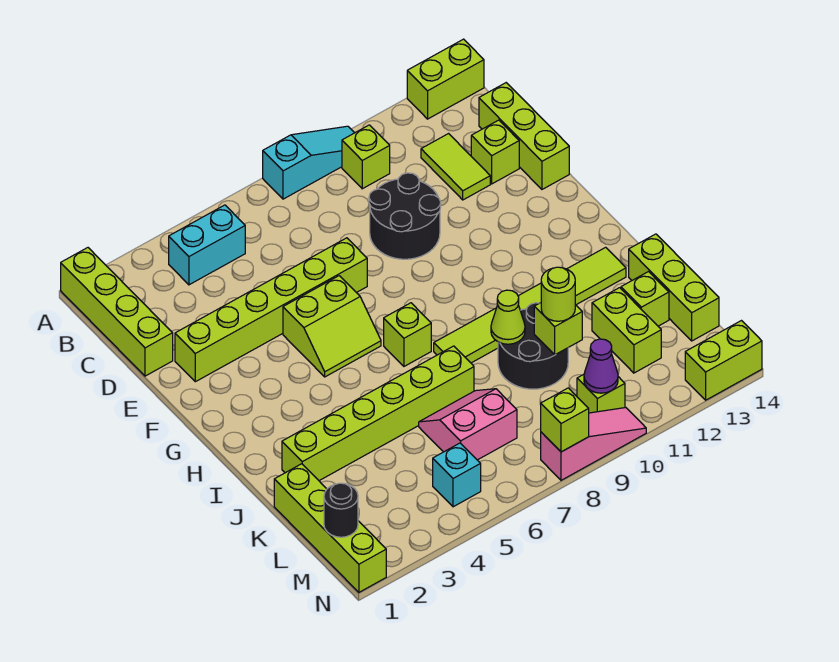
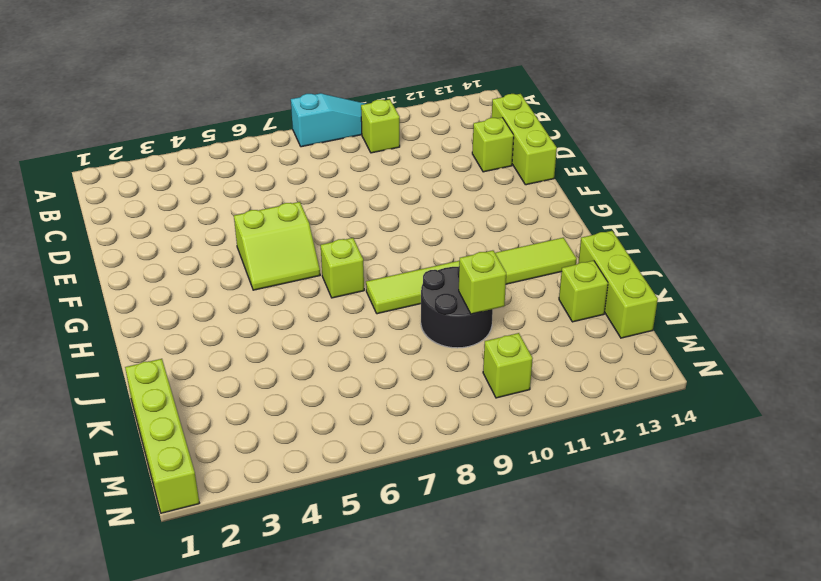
none -> lime 1x4 brick [61,248,173,376]
none -> lime 1x2 brick [407,39,484,119]
none -> cyan 1x2 brick [169,205,245,285]
none -> lime 1x2 tile [421,134,490,200]

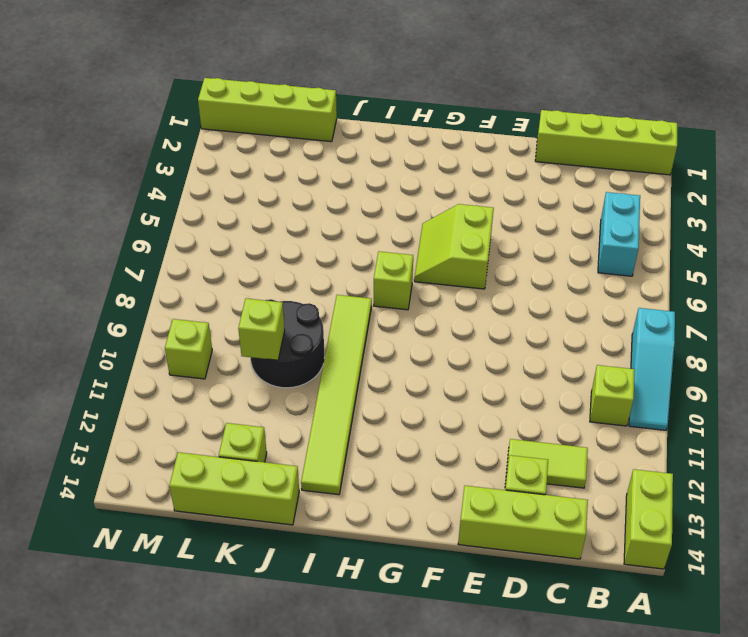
none -> black 2x2 round brick [369,173,441,259]
none -> lime 1x6 brick [175,238,367,382]
none -> lime 1x6 brick [282,346,474,481]
none -> pink 2x2 slope [419,389,517,460]

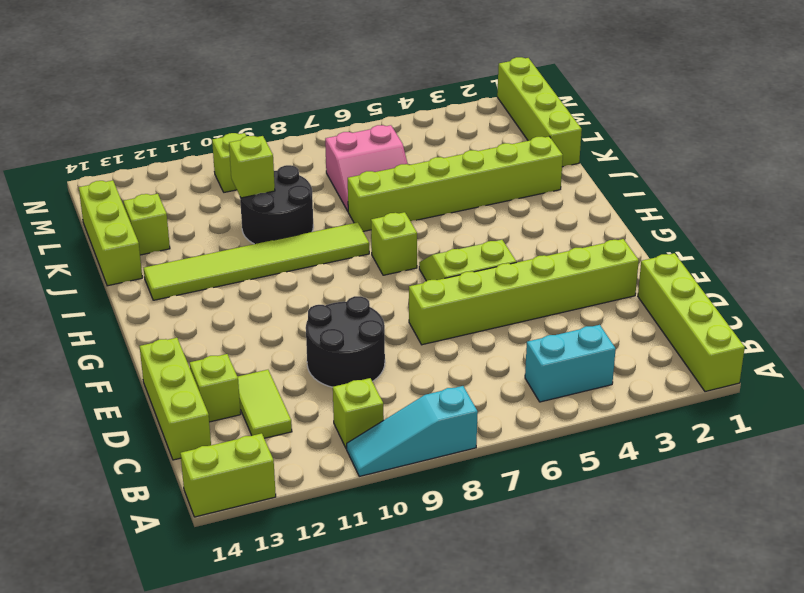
none -> lime 1x2 brick [592,288,661,373]
none -> cyan 1x1 brick [433,443,481,507]
none -> pink 1x3 slope [541,408,646,480]
none -> lime 1x2 brick [685,321,762,400]

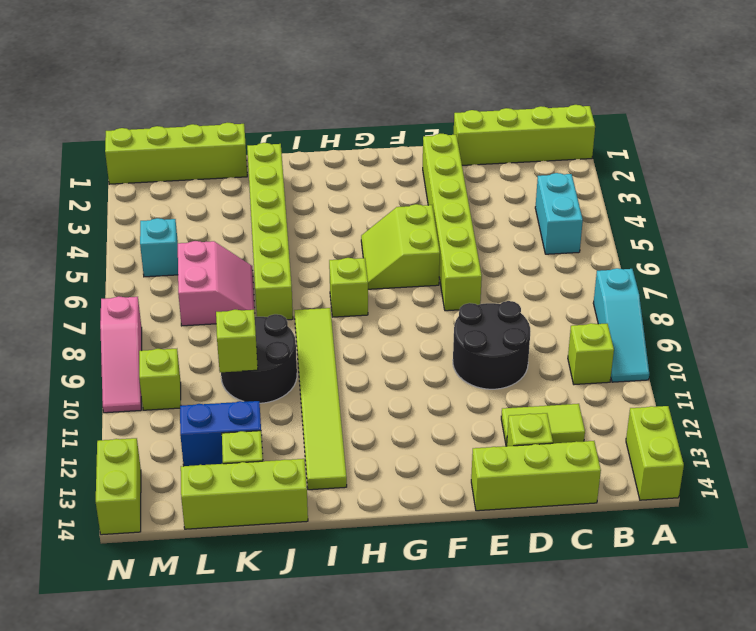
blue 1x2 brick [180,401,262,466] -> lime 1x2 brick [592,288,661,373]
none -> lime 1x1 cone [491,290,525,344]
none -> black 1x1 round brick [324,483,358,537]
none -> purple 1x1 cone [584,339,618,393]
none -> lime 1x1 brick [541,388,589,452]

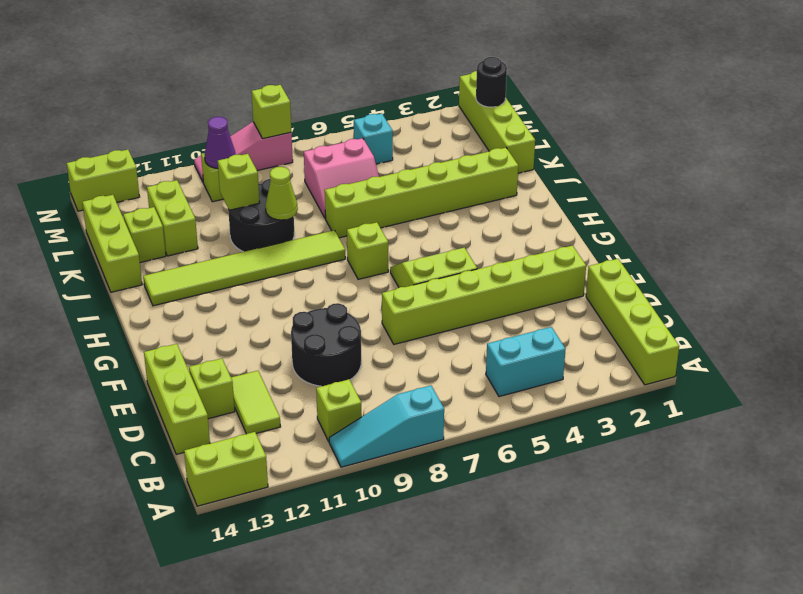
none -> lime 1x1 round brick [541,267,575,321]

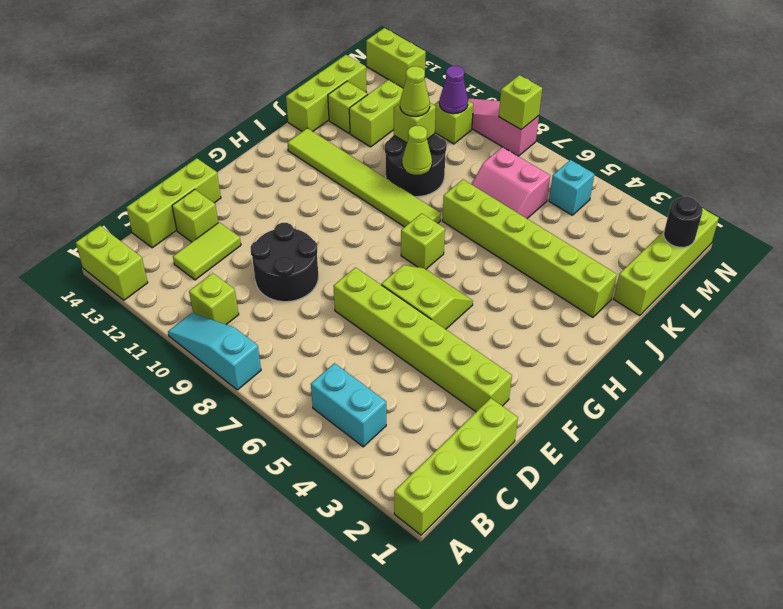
lime 1x1 cone [400,66,430,116] -> lime 1x1 round brick [541,267,575,321]

